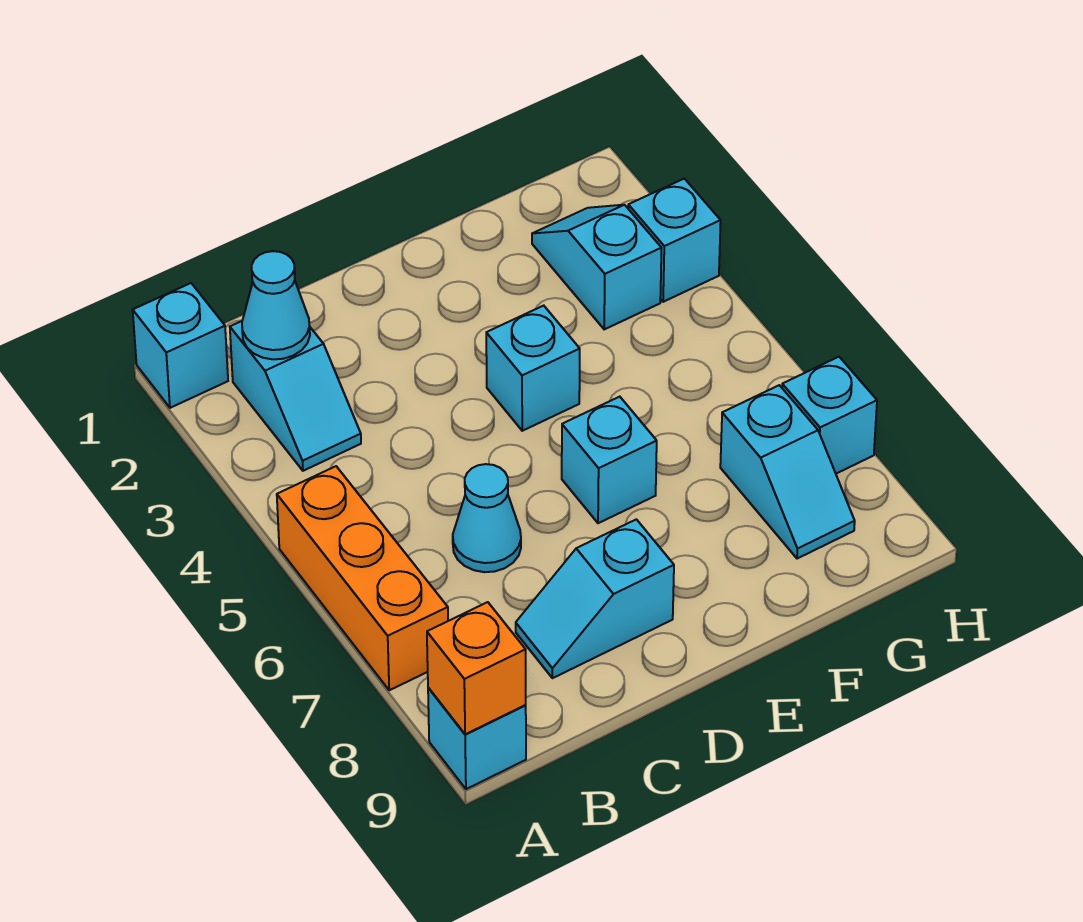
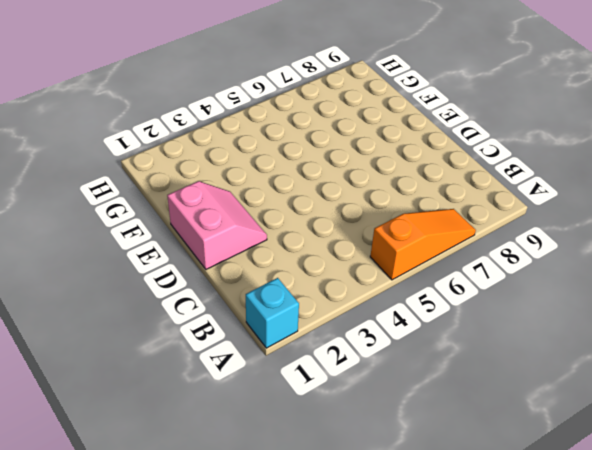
orange 1x3 slope [370,209,476,280] -> orange 1x3 brick [277,466,448,690]
pink 2x2 slope [167,181,267,269] -> none
none -> cyan 1x1 brick [428,688,526,789]
none -> cyan 1x2 slope [230,321,361,471]
none -> cyan 1x1 cone [453,464,521,572]

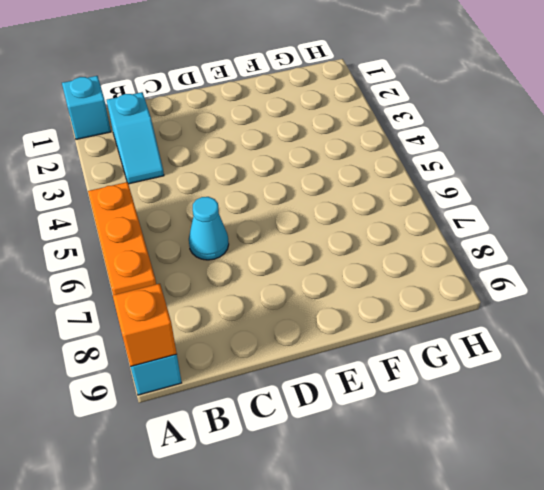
none -> cyan 1x2 slope [516,519,674,678]
none -> cyan 1x1 brick [486,306,580,431]
none -> cyan 1x1 brick [562,397,657,523]

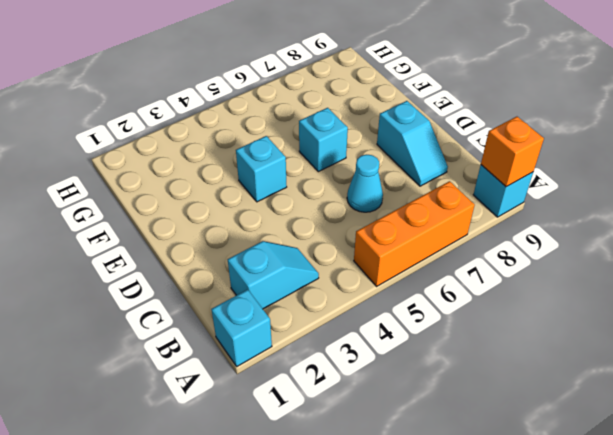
none -> cyan 1x2 slope [532,205,661,329]
none -> cyan 1x2 slope [720,385,855,559]
none -> cyan 1x1 brick [628,179,721,302]

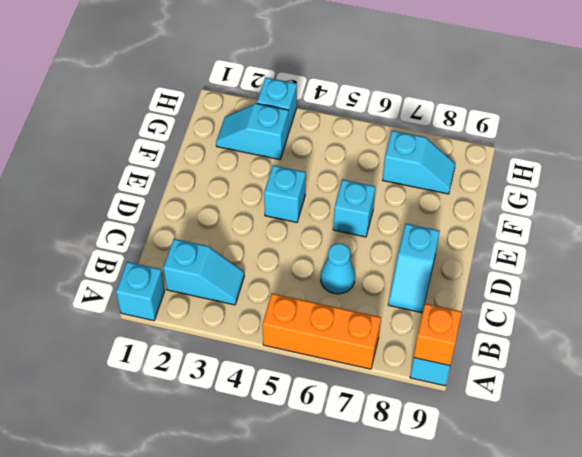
none -> cyan 1x1 brick [782,357,877,474]
none -> cyan 1x1 cone [242,251,310,359]

